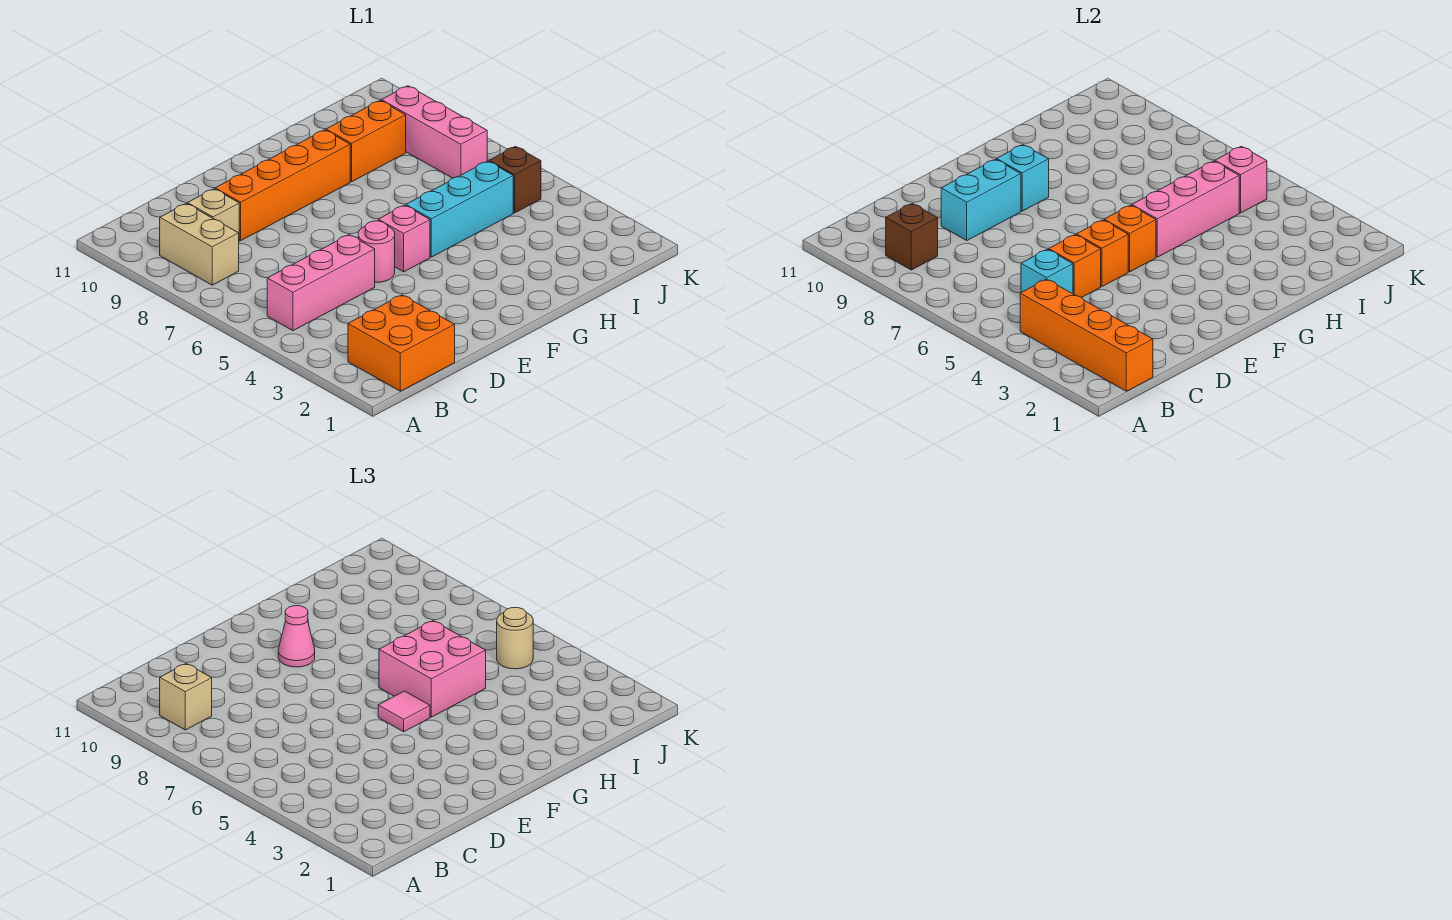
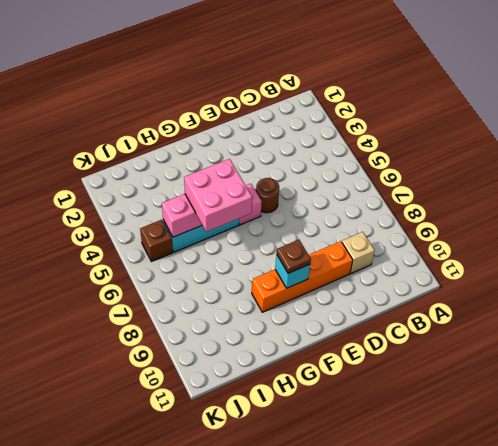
brown 1x1 round brick [256,178,279,213] -> pink 1x1 round brick [358,221,395,282]
brown 1x1 plate [277,240,311,273] -> pink 1x1 cone [278,606,315,667]
none -> orange 2x2 brick [348,295,455,391]
none -> pink 1x3 brick [267,235,375,331]
none -> tan 1x2 brick [160,204,239,285]

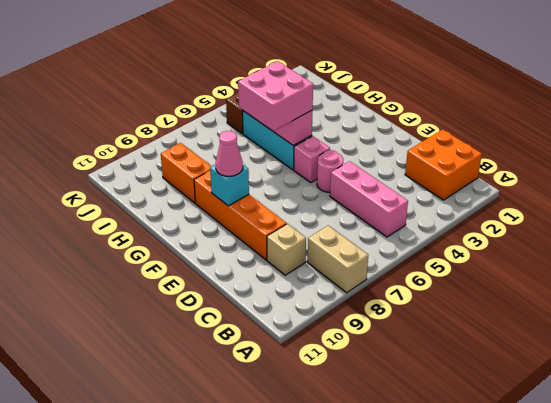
tan 1x2 brick [307,225,368,293] -> tan 1x2 brick turned to [160,204,239,285]
none -> pink 1x3 brick [381,86,487,178]
none -> orange 1x4 brick [1020,279,1153,391]
none -> brown 1x1 brick [886,204,938,270]

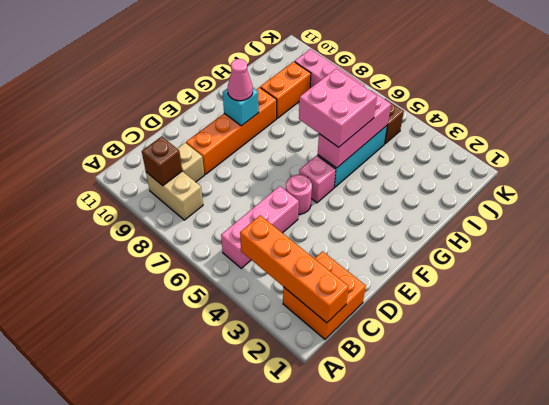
none -> cyan 1x1 brick [1021,249,1073,294]
none -> orange 1x1 brick [1049,235,1101,297]
none -> cyan 1x2 brick [941,159,1021,240]

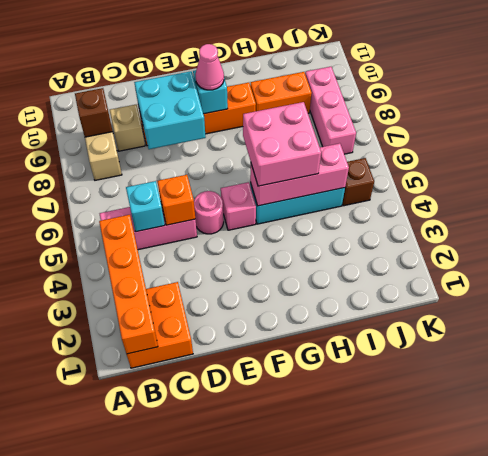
cyan 2x2 brick [134,71,206,149] -> cyan 1x2 brick [941,159,1021,240]
none -> orange 1x1 brick [1076,220,1128,286]
none -> orange 1x1 brick [1104,205,1156,272]
none -> pink 1x1 brick [1215,146,1267,213]

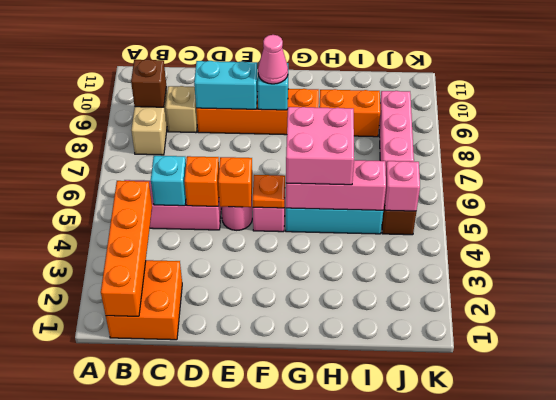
orange 1x1 plate [253,175,285,208] -> orange 1x1 brick [1104,205,1156,272]
none -> tan 1x1 brick [160,664,212,730]
none -> pink 1x1 tile [378,691,430,732]
none -> tan 1x1 round brick [497,608,533,669]

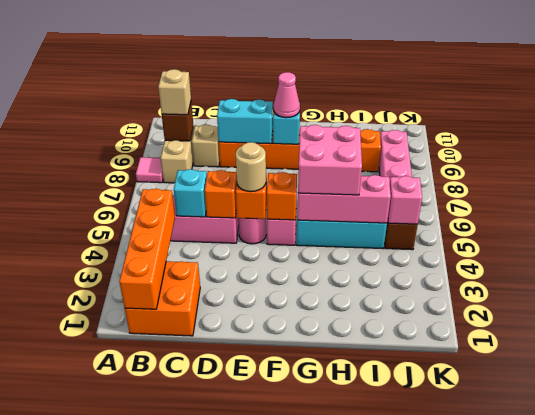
pink 1x1 tile [136,157,163,183] -> pink 1x1 tile moved to [378,691,430,732]
tan 1x1 round brick [236,142,266,192] -> tan 1x1 round brick moved to [497,608,533,669]

